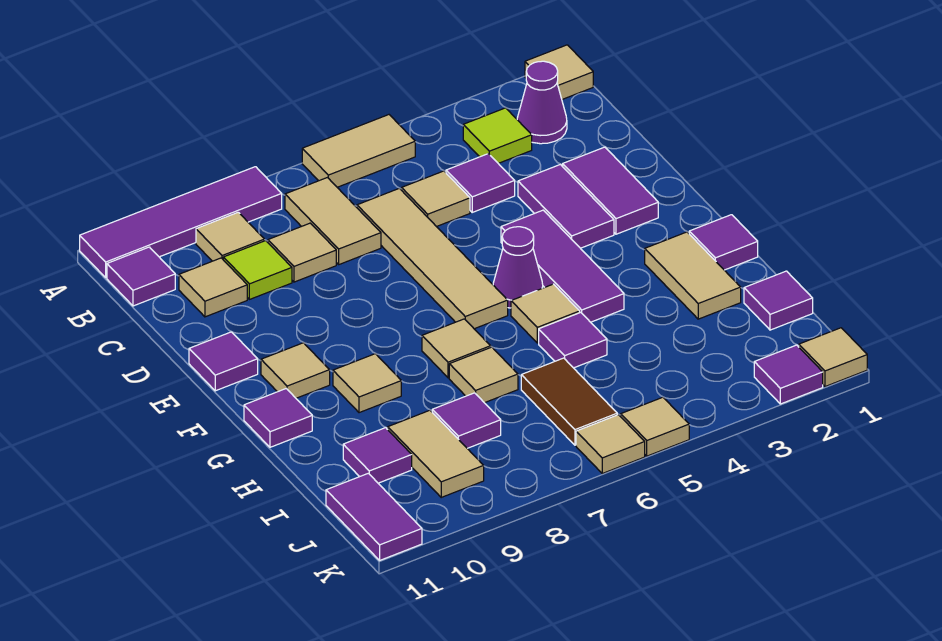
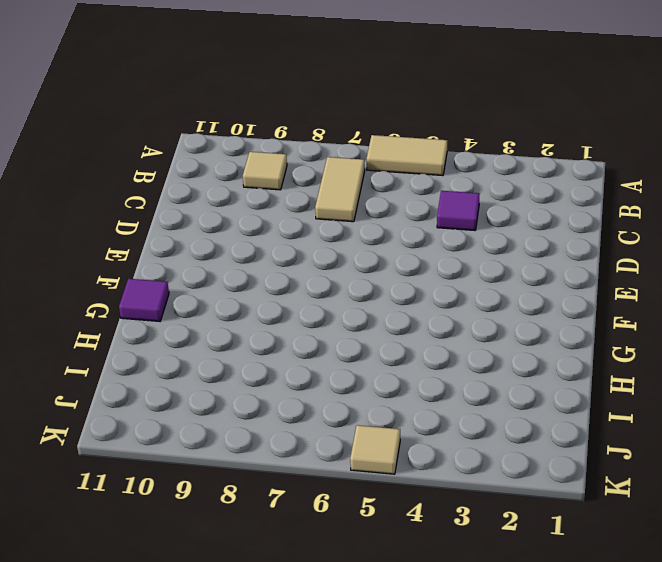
none -> tan 1x1 tile [525,45,593,99]
none -> purple 1x4 tile [80,167,282,278]
none -> purple 1x1 cone [517,61,567,144]
none -> lime 1x1 tile [463,108,532,163]

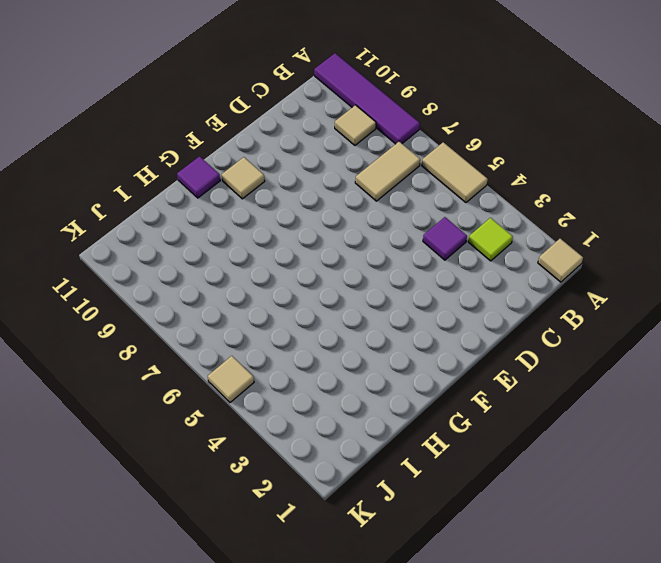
none -> purple 1x1 cone [517,61,567,144]
none -> purple 1x1 tile [107,247,175,306]
none -> tan 1x1 tile [402,171,470,227]
none -> tan 1x4 tile [357,188,508,329]

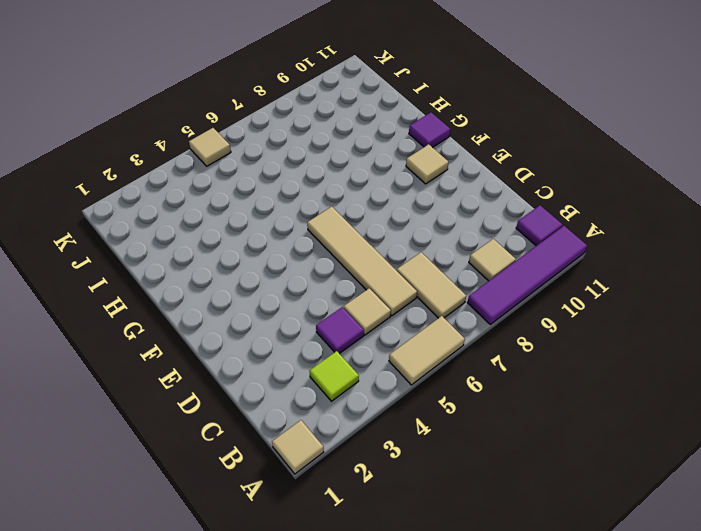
none -> purple 1x1 cone [517,61,567,144]
none -> tan 1x1 tile [268,223,336,282]
none -> lime 1x1 tile [223,241,292,299]
none -> tan 1x1 tile [179,258,247,317]

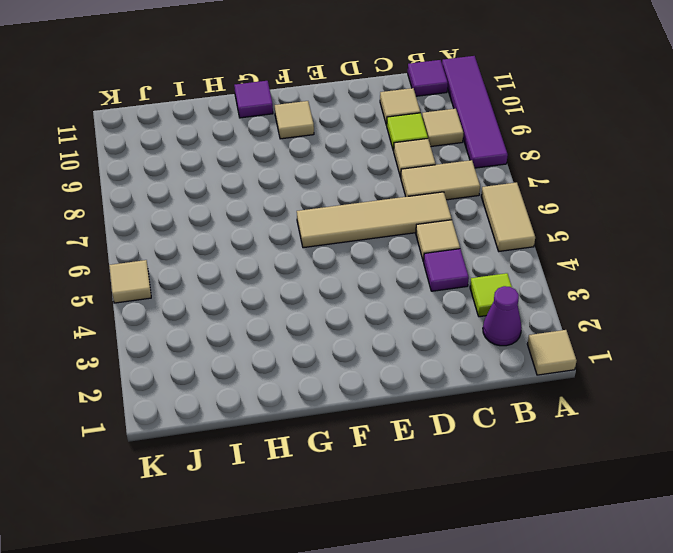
none -> purple 1x2 tile [563,147,658,234]
none -> purple 1x2 tile [518,164,614,248]
none -> purple 1x3 tile [501,210,624,322]
none -> purple 1x1 tile [189,332,258,391]

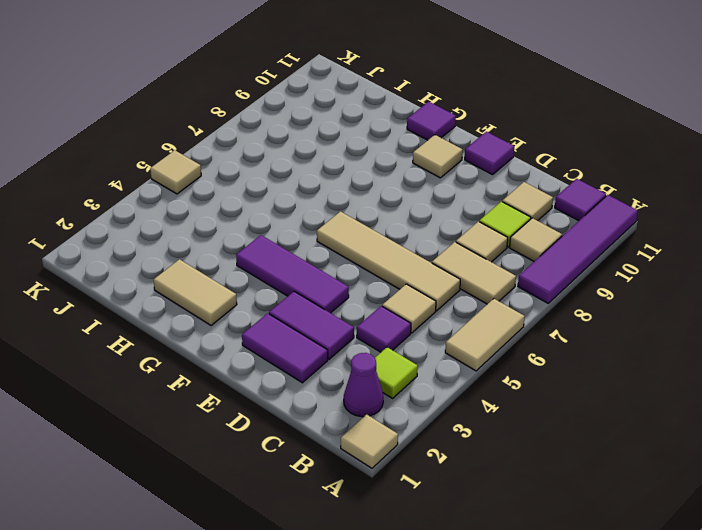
none -> purple 1x1 cone [493,227,543,308]
none -> purple 1x1 tile [689,215,758,270]
none -> tan 1x1 tile [511,284,580,343]
none -> tan 1x1 tile [422,319,491,378]

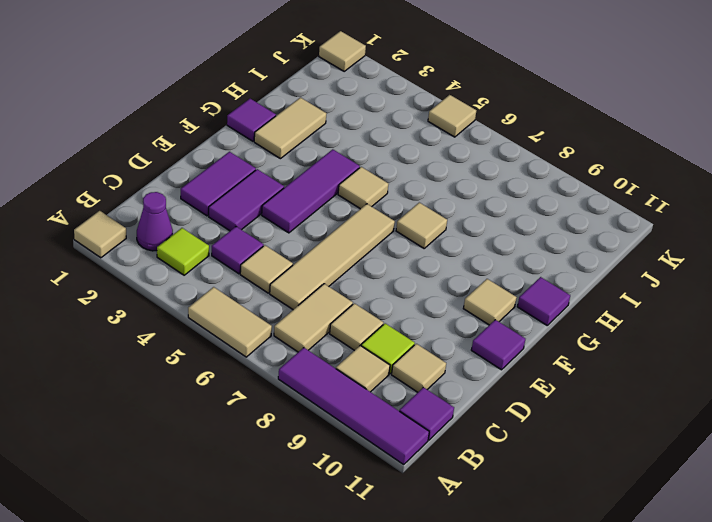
none -> purple 1x1 cone [493,227,543,308]
none -> tan 1x1 tile [333,354,401,413]
none -> purple 1x1 tile [539,312,607,368]
none -> tan 1x1 tile [449,347,518,403]

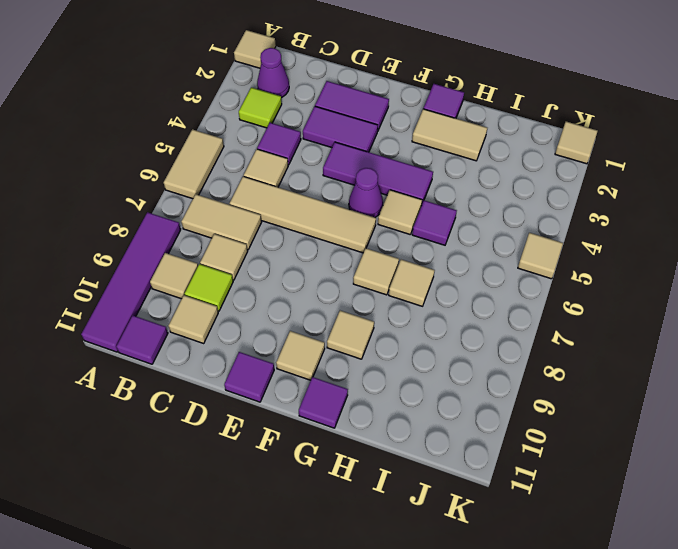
none -> purple 1x1 tile [744,271,813,330]
none -> brown 1x2 tile [521,358,617,445]
none -> purple 1x1 tile [432,393,501,448]
none -> tan 1x2 tile [388,410,484,497]

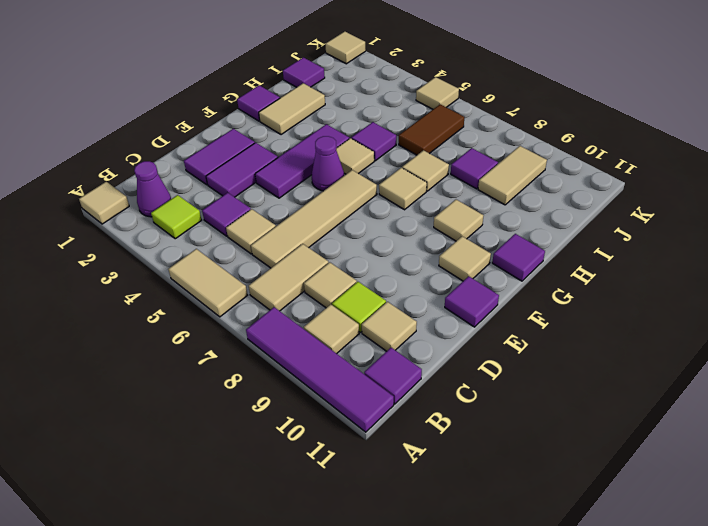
none -> purple 1x1 tile [343,428,412,483]
none -> purple 1x2 tile [326,473,422,560]
none -> purple 1x1 tile [754,345,823,404]
none -> tan 1x1 tile [576,415,645,473]

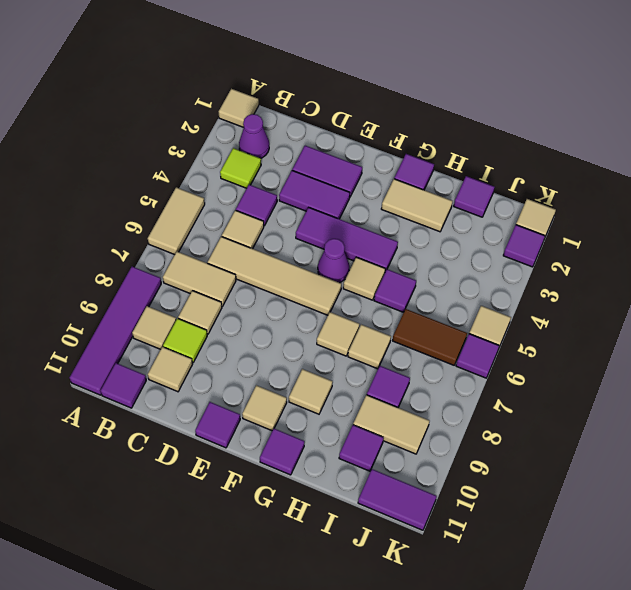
purple 1x1 tile [456,334,499,378] -> tan 1x1 tile [576,415,645,473]

